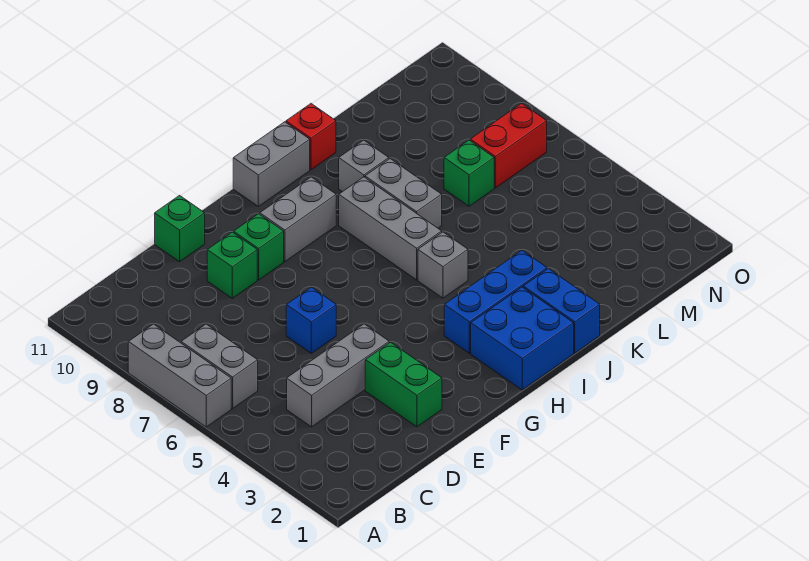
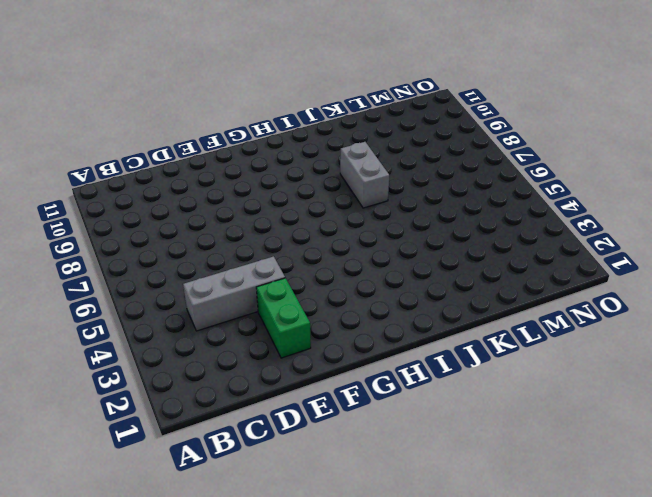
none -> grey 1x3 brick [128,324,231,427]
none -> grey 1x2 brick [181,324,258,409]
none -> blue 1x1 brick [286,287,336,353]

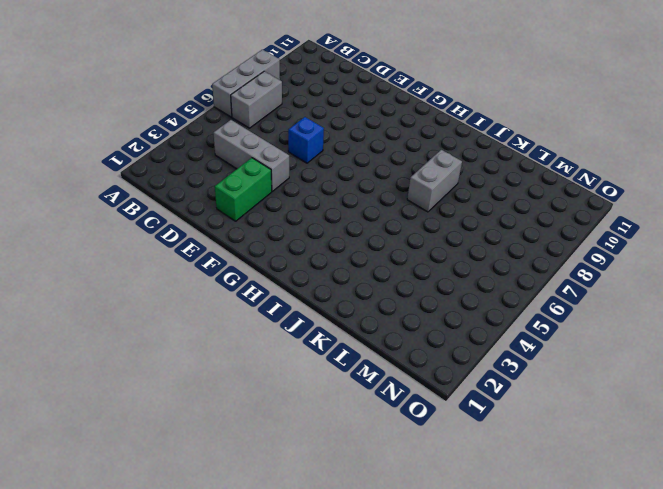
none -> green 1x1 brick [207,232,257,298]
none -> green 1x1 brick [155,196,205,262]
none -> green 1x1 brick [234,214,284,280]

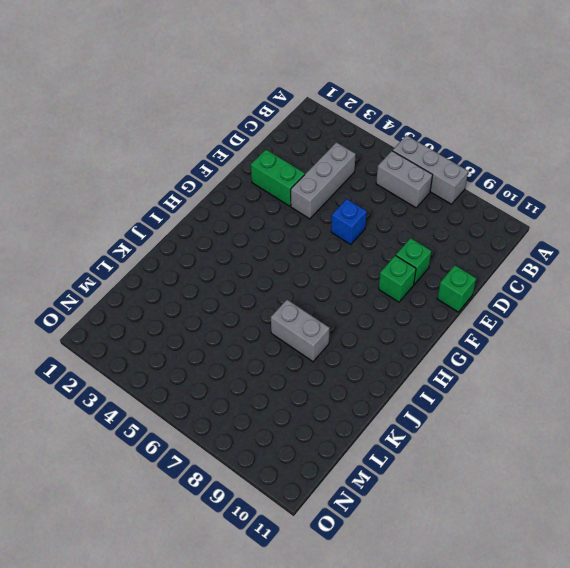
none -> grey 1x2 brick [260,177,336,262]
none -> blue 2x2 brick [471,287,574,390]
none -> blue 1x3 brick [444,250,547,353]

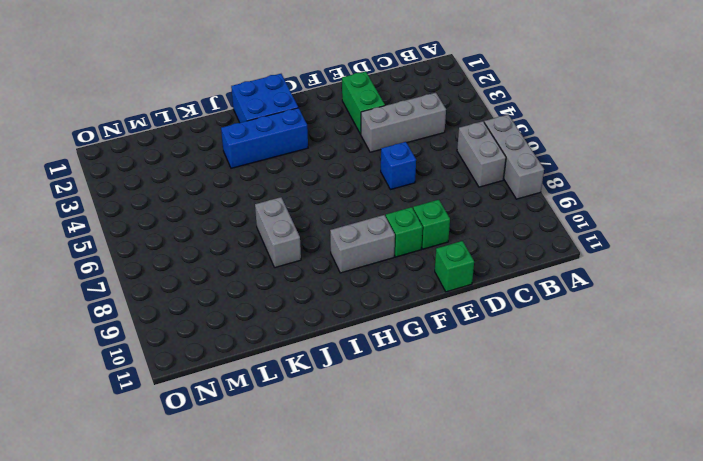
none -> grey 1x2 brick [233,122,310,207]
none -> grey 1x1 brick [418,232,468,298]
none -> grey 1x3 brick [339,177,442,280]

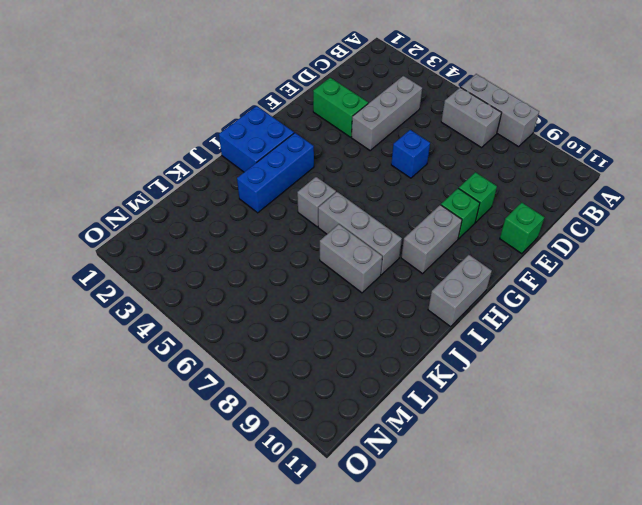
none -> blue 1x2 brick [523,269,600,353]
none -> grey 1x1 brick [339,140,389,192]
none -> red 1x1 brick [286,104,336,170]

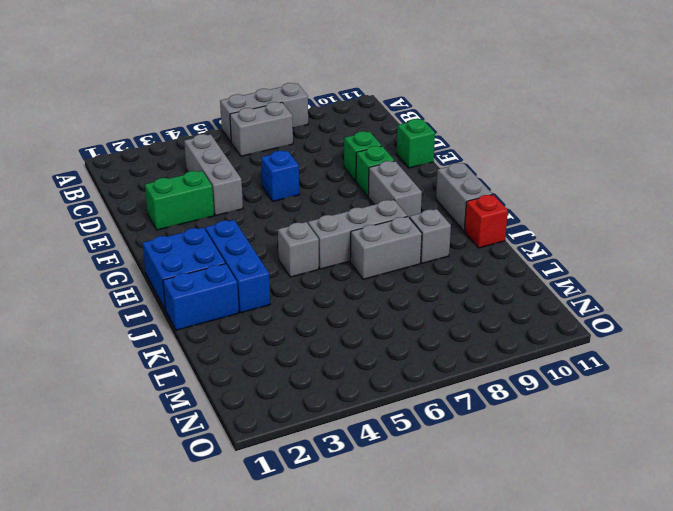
none -> green 1x1 brick [444,140,494,206]
none -> red 1x2 brick [470,103,547,188]

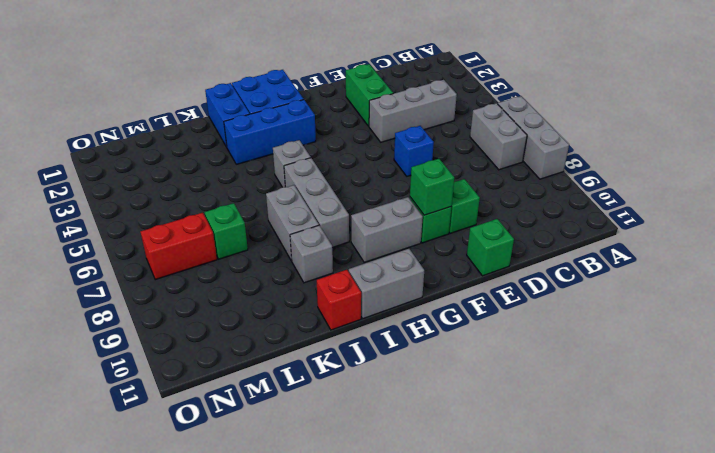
green 1x1 brick [410,159,454,215] -> none

